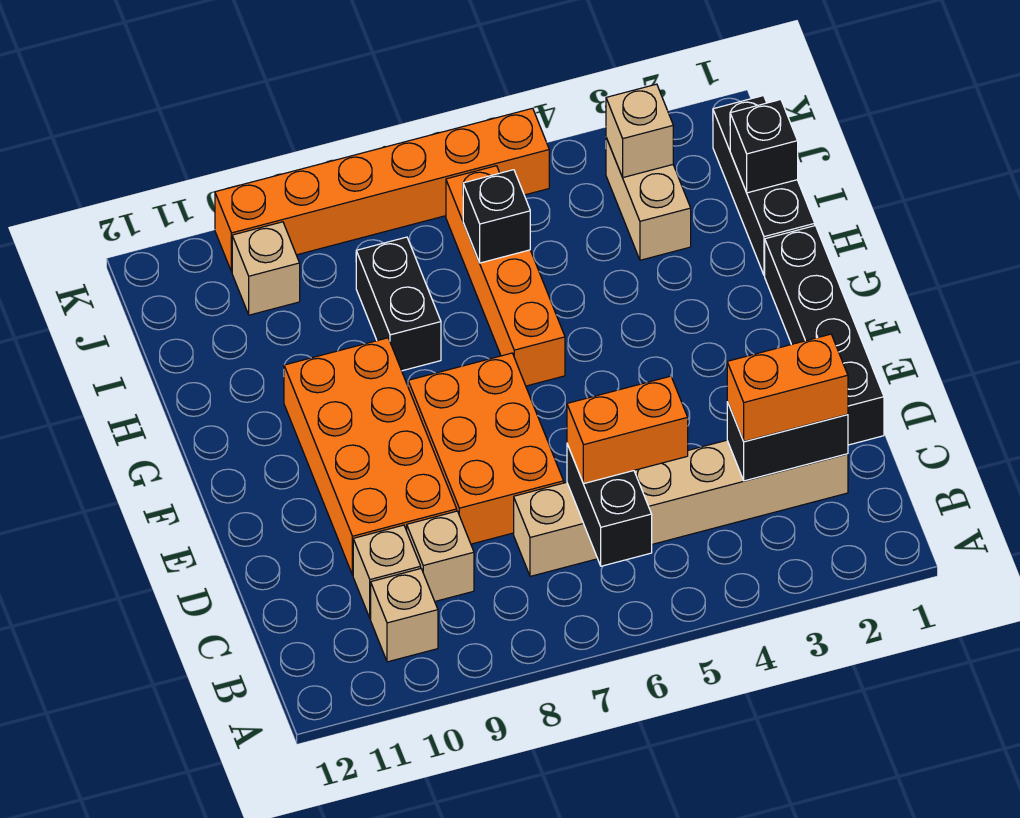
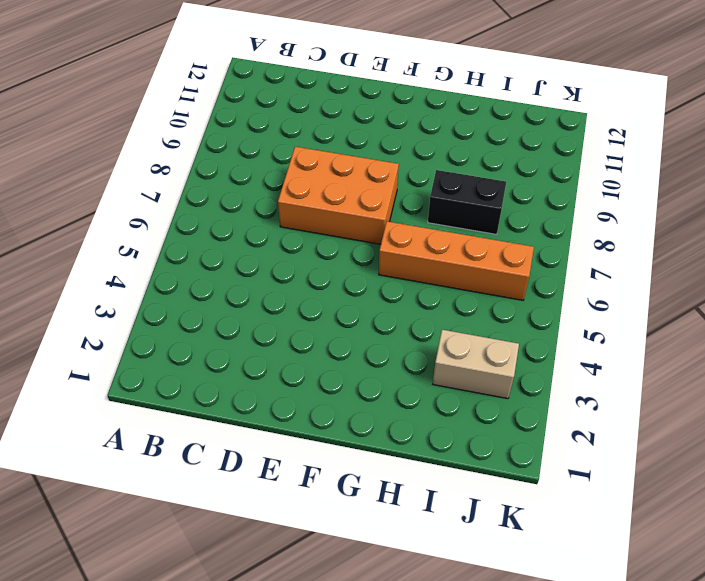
none -> tan 1x1 brick [371,569,438,662]
none -> tan 1x6 brick [514,440,848,576]
none -> tan 1x1 brick [407,511,474,601]

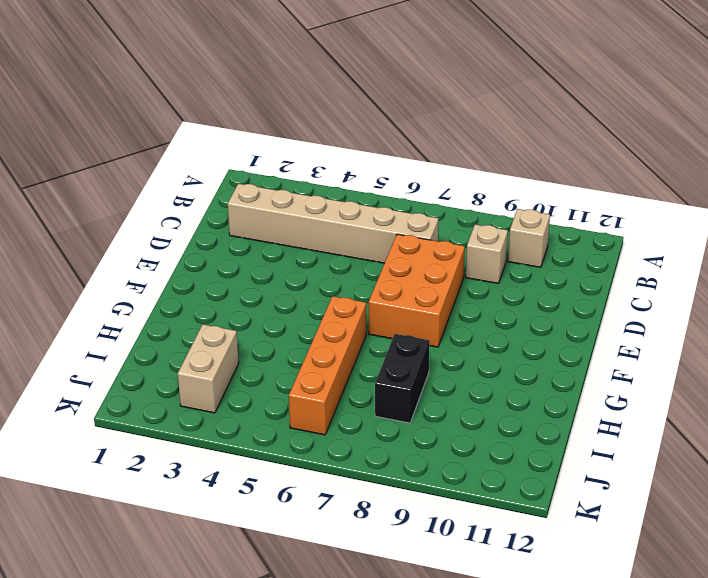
none -> tan 1x1 brick [353,525,421,618]
none -> black 1x4 brick [765,226,884,445]
none -> orange 2x4 brick [284,338,457,575]

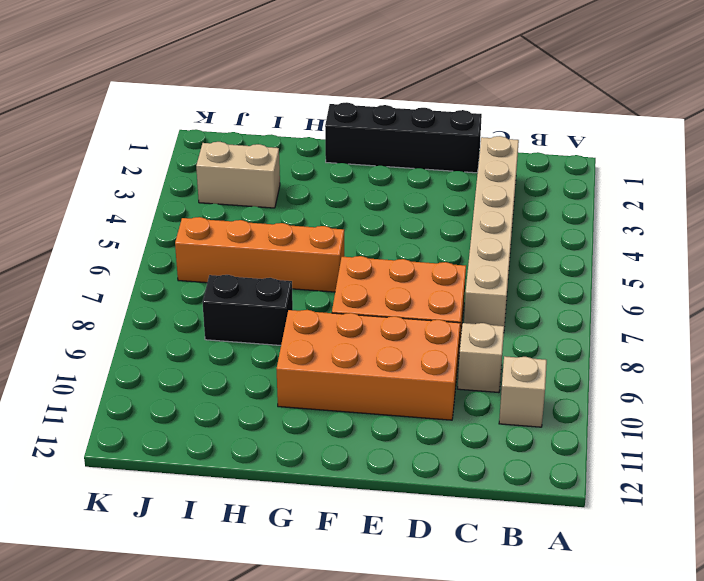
none -> tan 1x1 brick [353,525,421,618]
none -> black 1x3 brick [713,96,815,276]
none -> tan 1x1 brick [232,222,300,315]

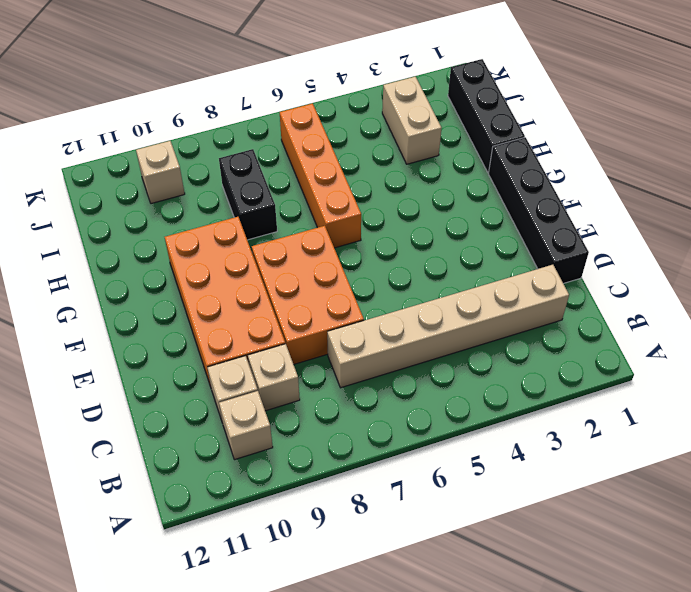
none -> orange 1x6 brick [215,108,549,272]
none -> black 1x2 brick [567,444,652,566]
none -> black 1x2 brick [727,402,848,481]

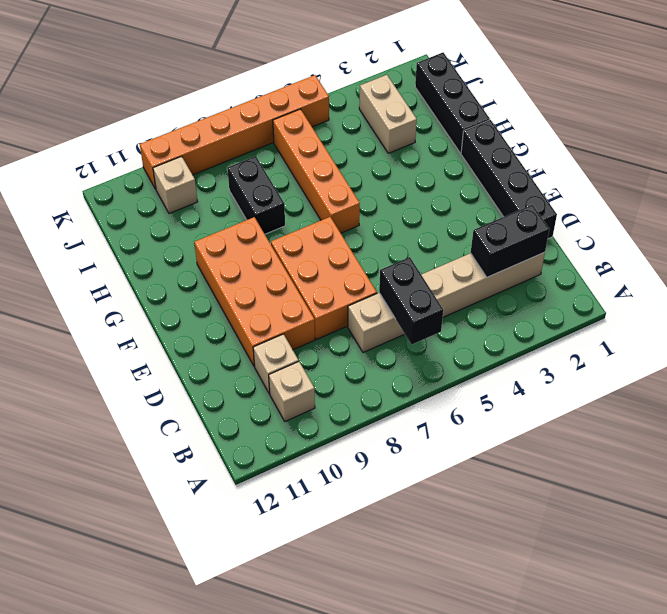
none -> tan 1x1 brick [407,511,474,601]
none -> black 1x1 brick [730,100,798,193]
none -> black 1x1 brick [463,170,530,263]

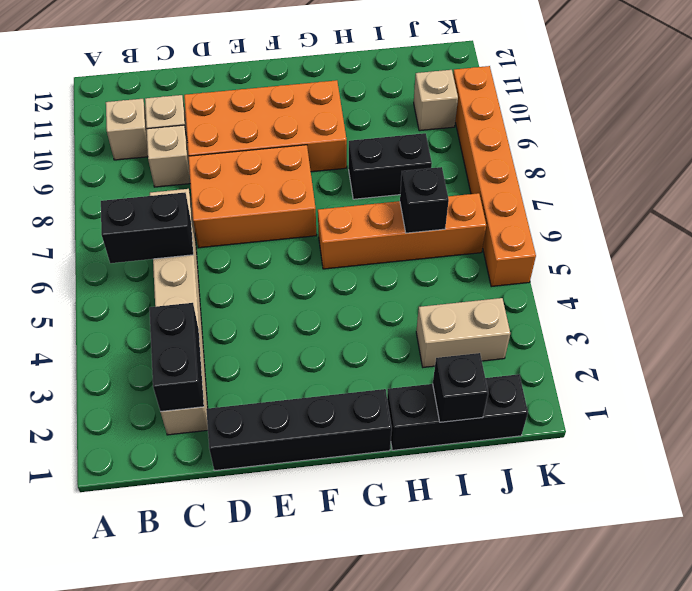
none -> tan 1x1 brick [606,84,673,177]
none -> orange 1x2 brick [727,334,848,442]
none -> orange 1x2 brick [567,376,688,484]

